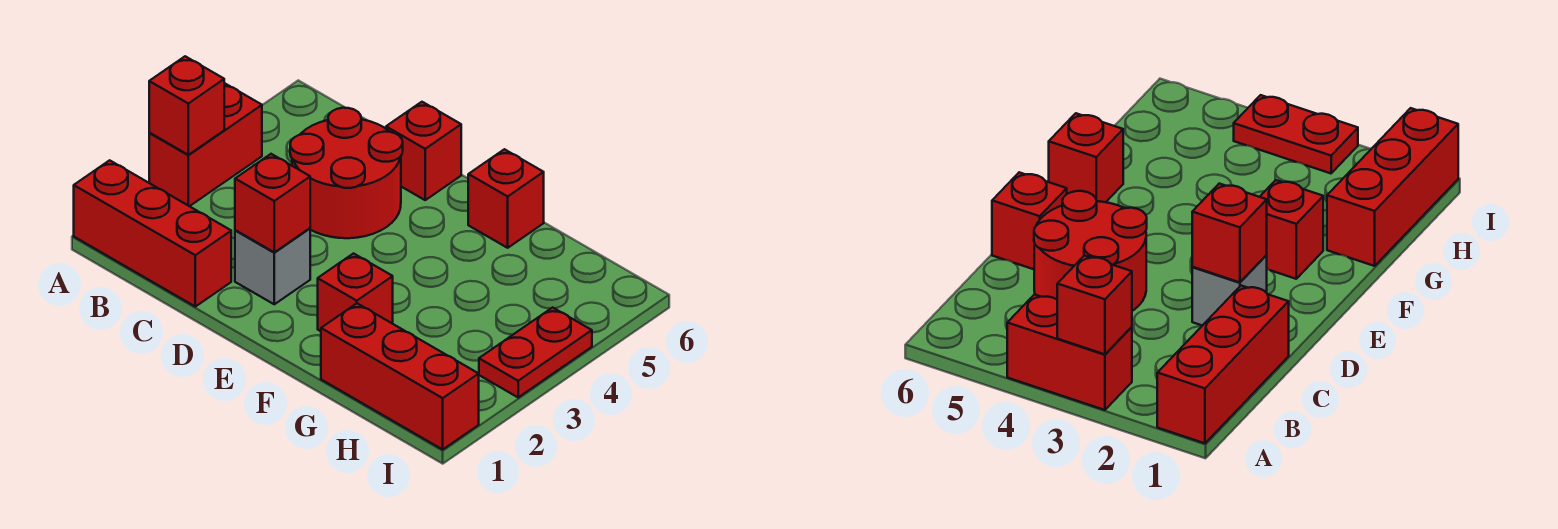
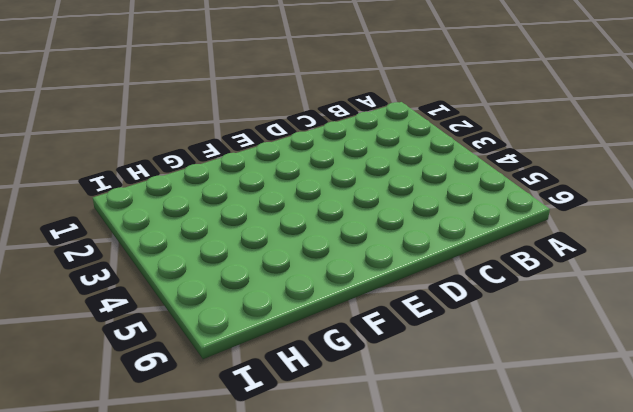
none -> red 1x3 brick [74,160,231,307]
none -> red 1x2 brick [149,83,262,206]

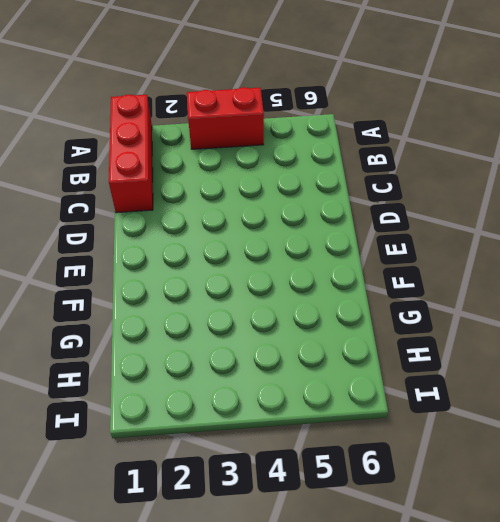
none -> red 2x2 round brick [290,108,403,238]
none -> grey 1x1 brick [235,228,310,304]

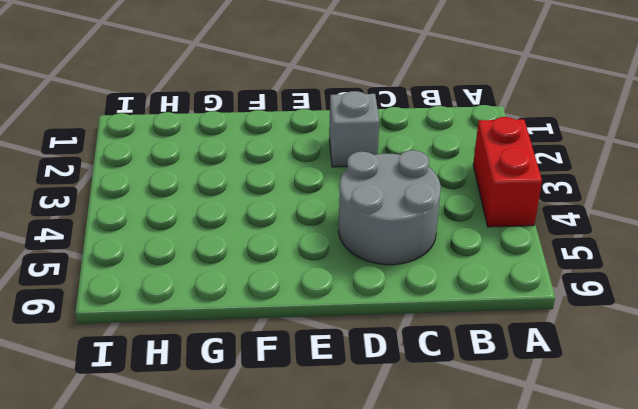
grey 2x2 round brick [338,150,441,265] -> red 2x2 round brick [290,108,403,238]
none -> red 1x3 brick [74,160,231,307]
none -> red 1x1 brick [386,102,461,200]

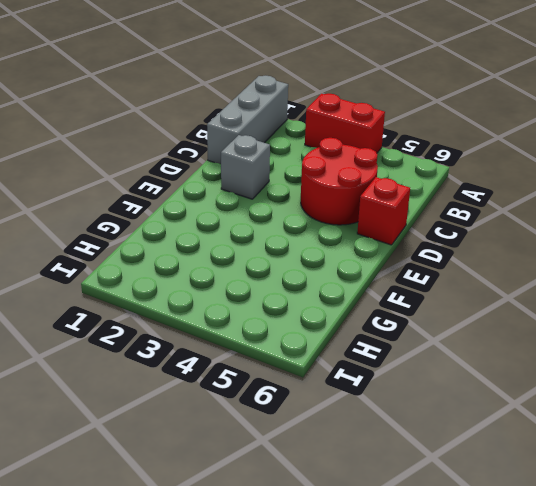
grey 1x3 brick [207,76,288,164] -> red 1x3 brick [74,160,231,307]
none -> red 1x1 brick [318,254,393,331]
none -> red 1x1 brick [468,149,544,248]

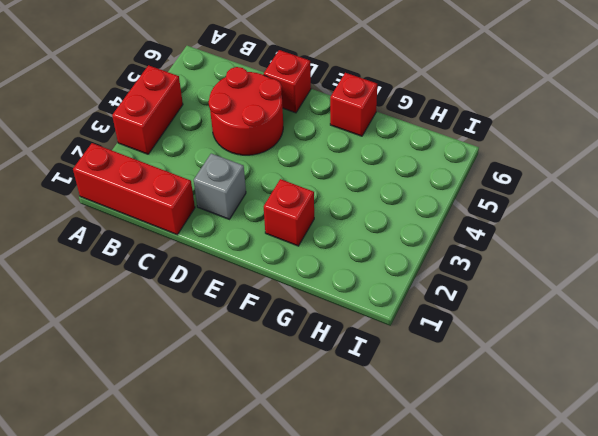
none -> red 1x3 brick [321,303,479,449]
none -> red 1x2 plate [479,308,592,397]

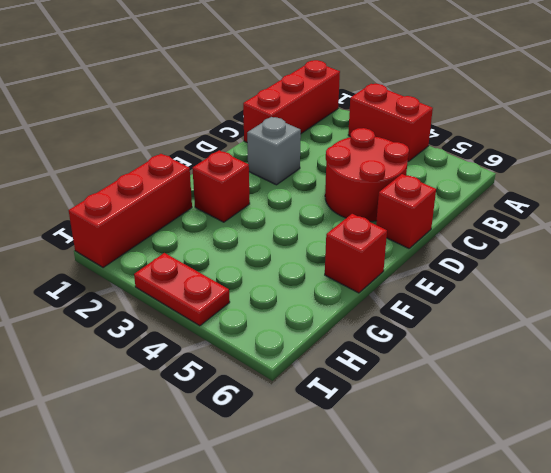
none -> red 1x1 brick [149,56,224,155]
none -> red 1x1 brick [235,154,310,252]

